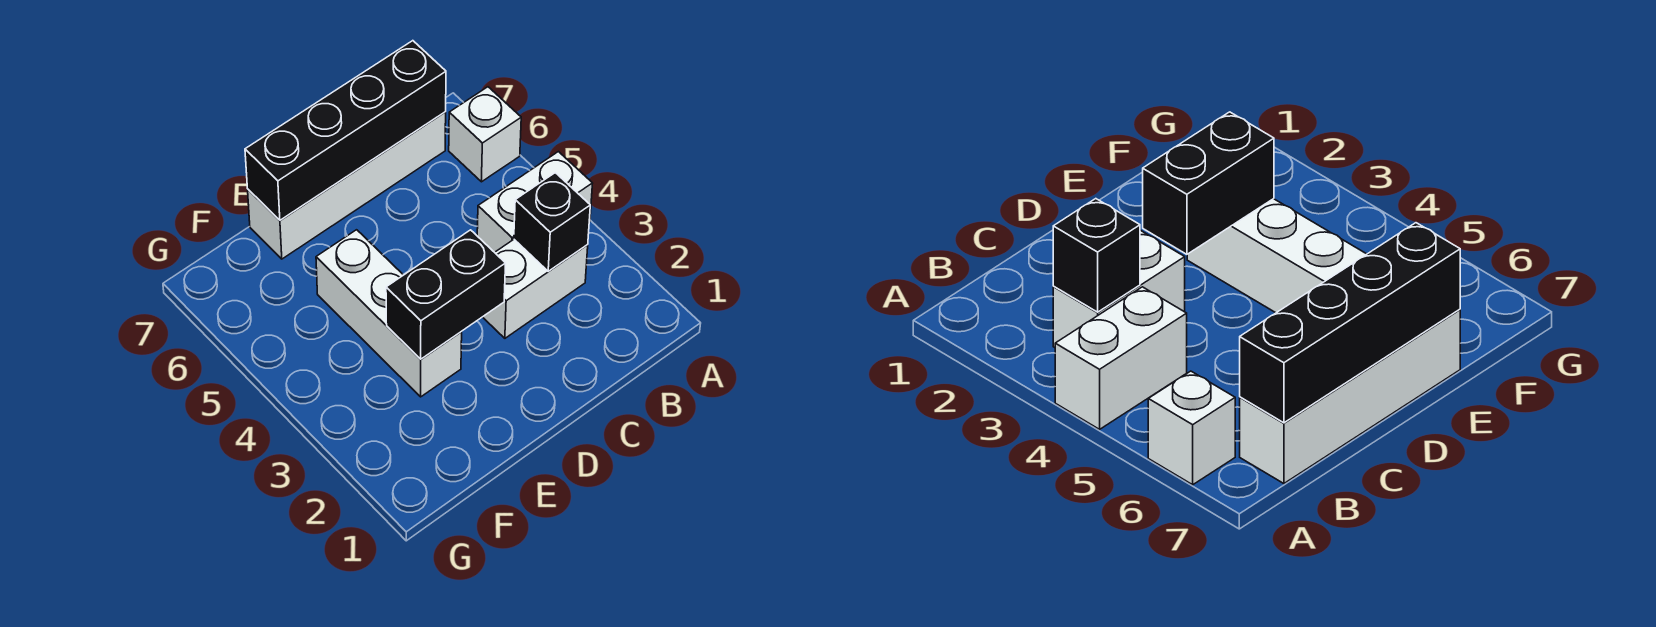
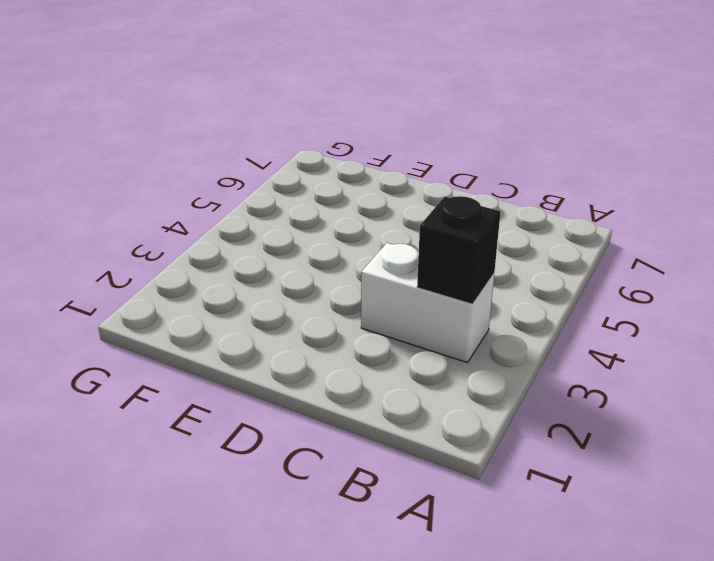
none -> white 1x2 brick [477,152,593,252]
none -> white 1x1 brick [449,87,521,182]

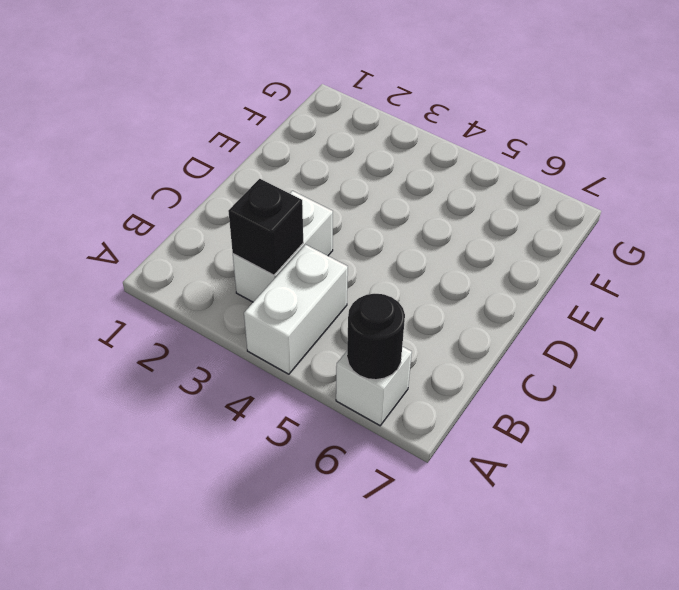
black 1x1 round brick [347,294,405,380] -> none
none -> white 1x4 brick [248,112,446,259]
none -> white 1x3 brick [316,230,462,397]

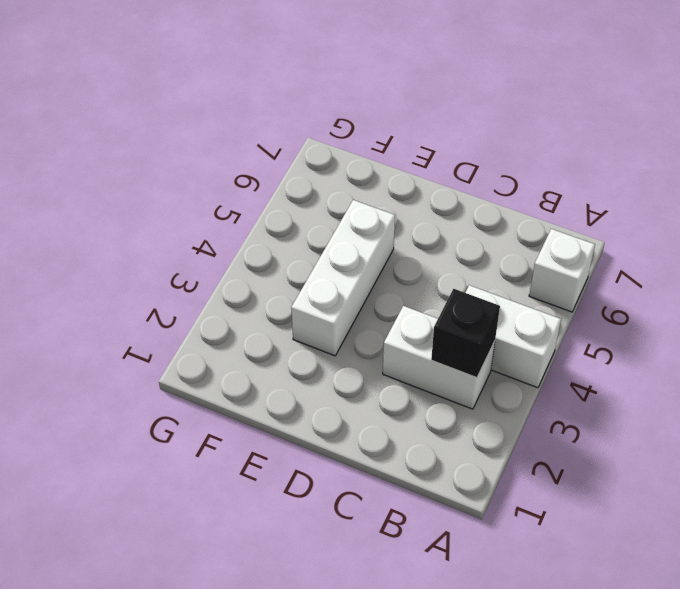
none -> white 1x4 brick [248,112,446,259]
none -> black 1x4 brick [245,41,446,220]

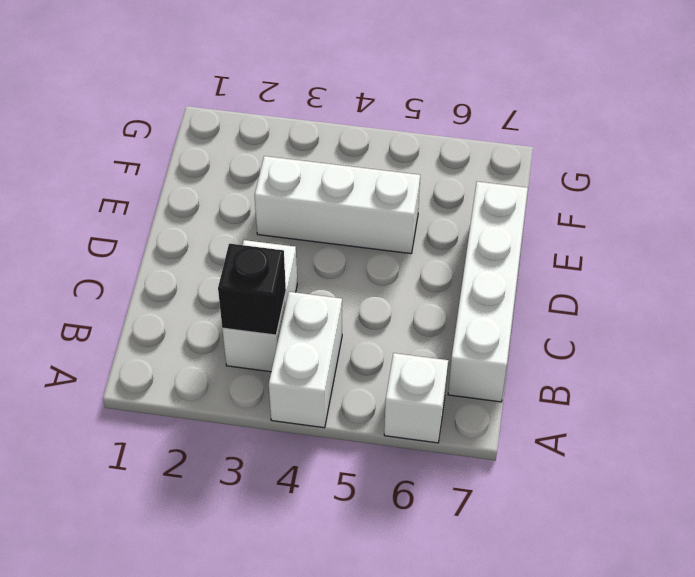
none -> black 1x4 brick [245,41,446,220]
none -> black 1x2 brick [386,230,506,359]

